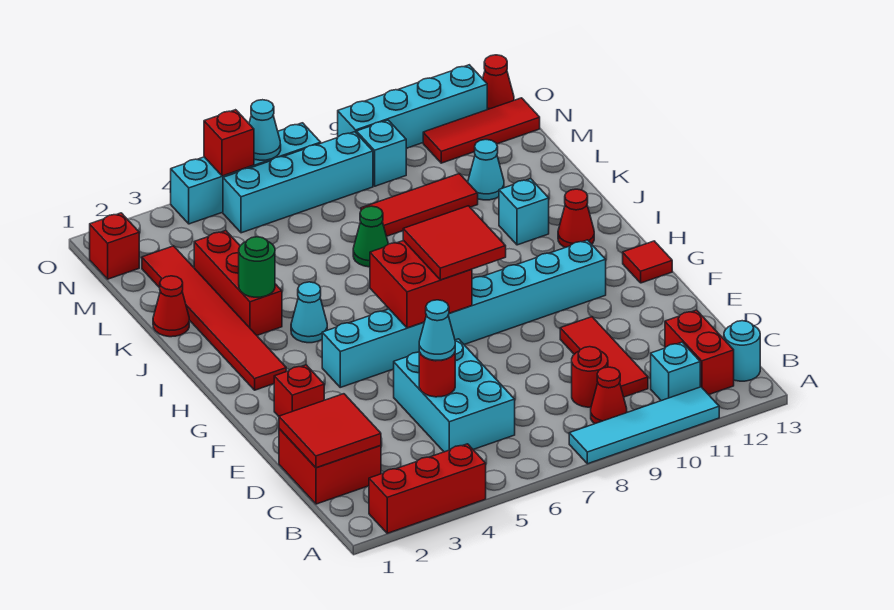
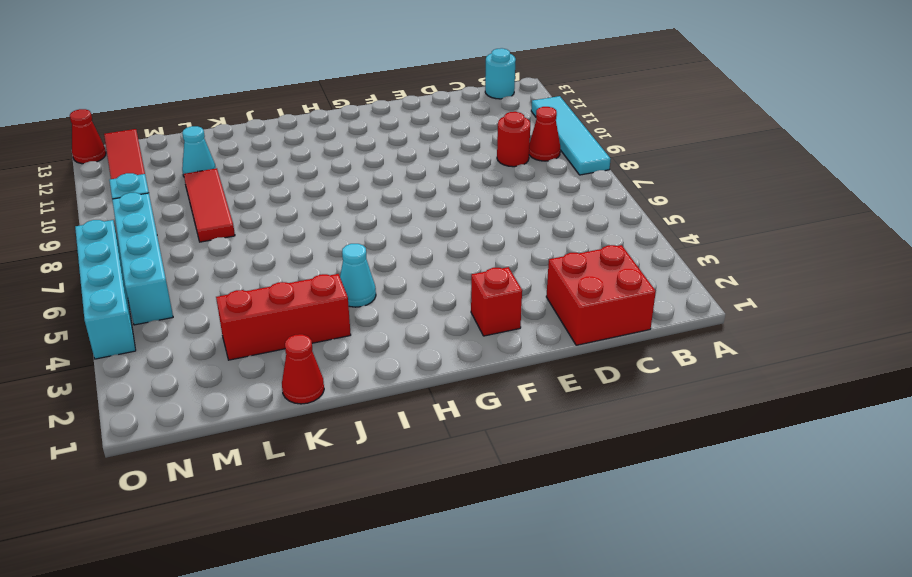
none -> red 1x3 brick [369,444,486,533]
none -> cyan 1x1 brick [651,342,700,401]
none -> red 1x2 brick [665,310,734,395]
none -> cyan 2x3 brick [394,339,515,452]

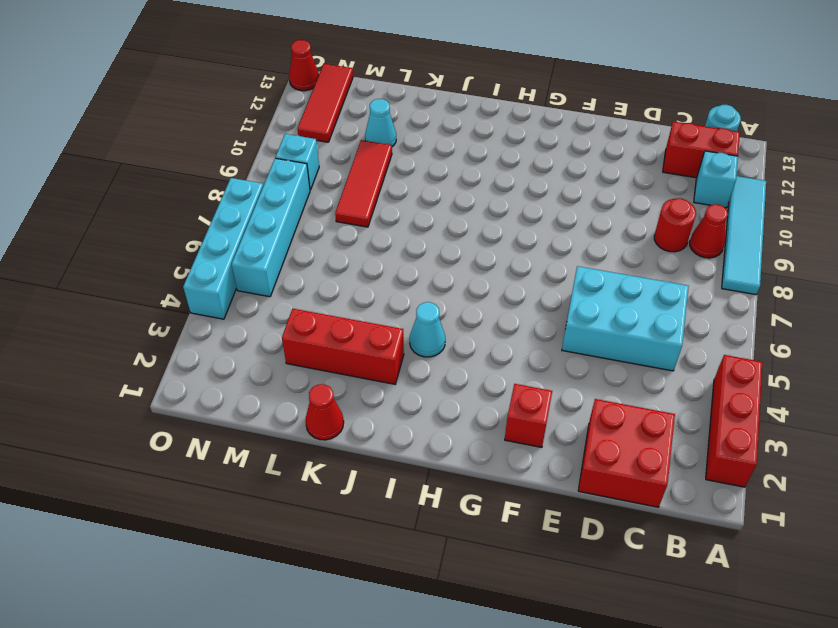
none -> red 1x3 tile [560,317,648,397]
none -> cyan 1x8 brick [322,240,606,387]
none -> red 1x1 tile [623,241,672,283]
none -> red 1x6 tile [142,246,286,390]

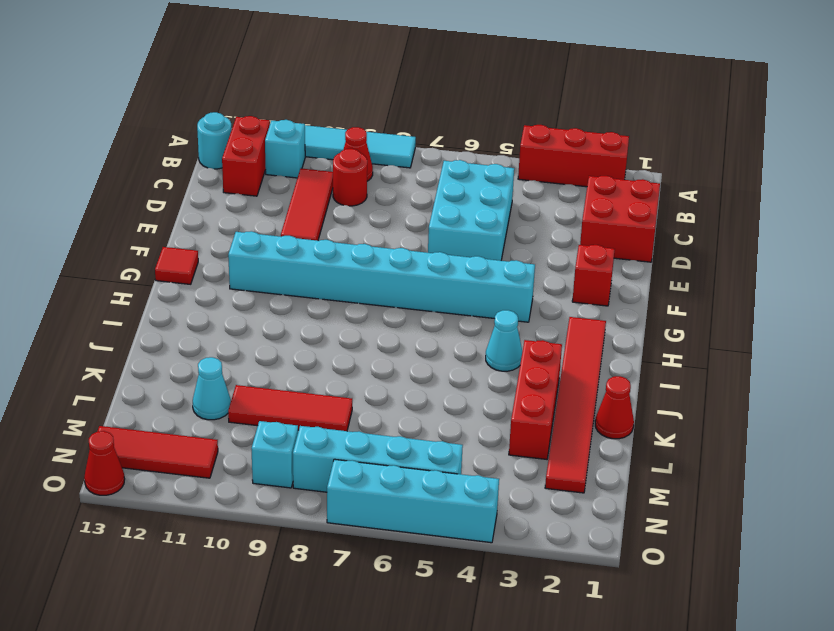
none -> red 1x1 cone [558,189,594,248]
none -> cyan 1x1 brick [499,179,549,245]
none -> green 1x1 cone [353,206,388,267]
none -> red 1x1 brick [90,213,139,279]

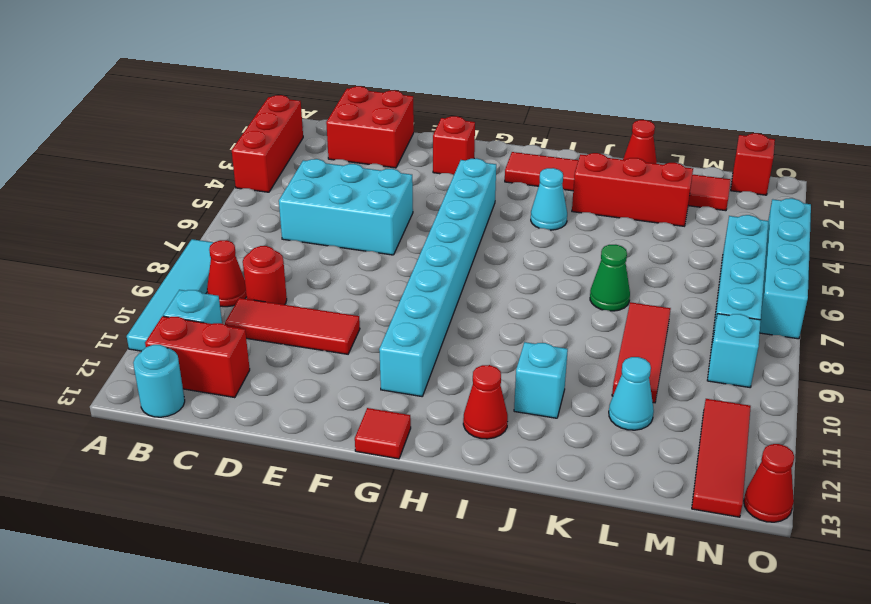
none -> cyan 1x4 brick [338,65,487,148]
none -> red 2x2 tile [279,394,381,468]
none -> red 1x1 round brick [419,352,455,397]
none -> red 2x2 brick [370,241,472,328]

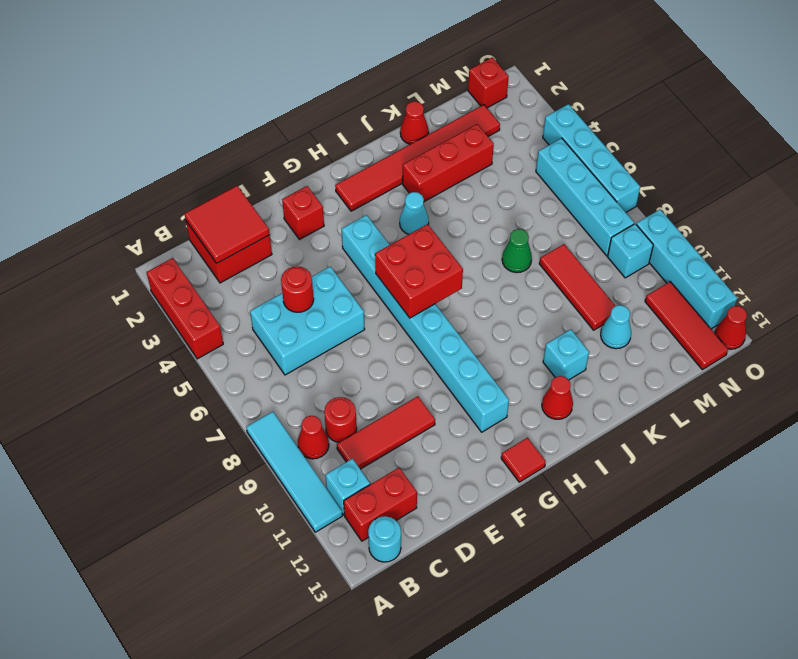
none -> green 1x1 round brick [239,237,275,297]
none -> red 1x1 brick [204,110,254,176]
none -> cyan 1x1 cone [249,100,281,160]
none -> cyan 1x1 cone [419,300,455,360]

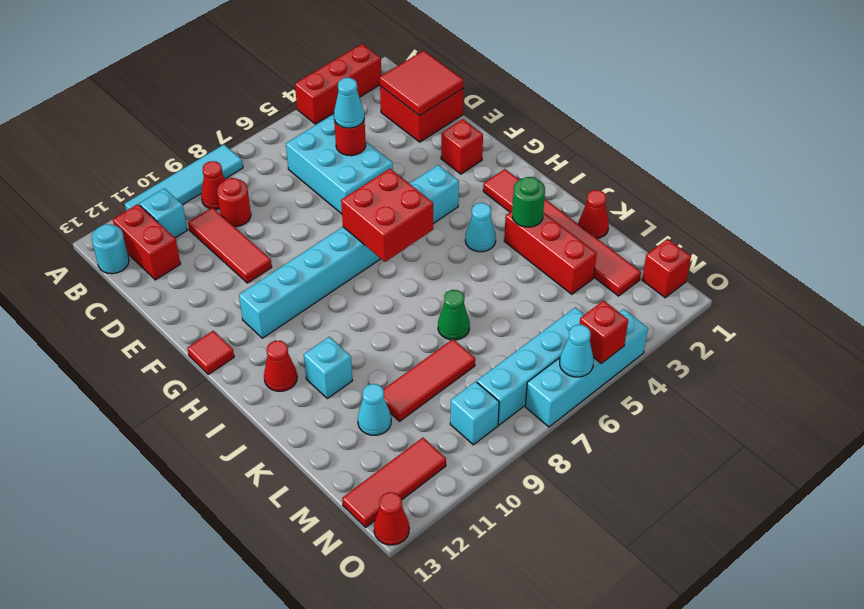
none -> cyan 1x4 brick [338,65,487,148]
none -> red 2x2 tile [403,206,506,280]

